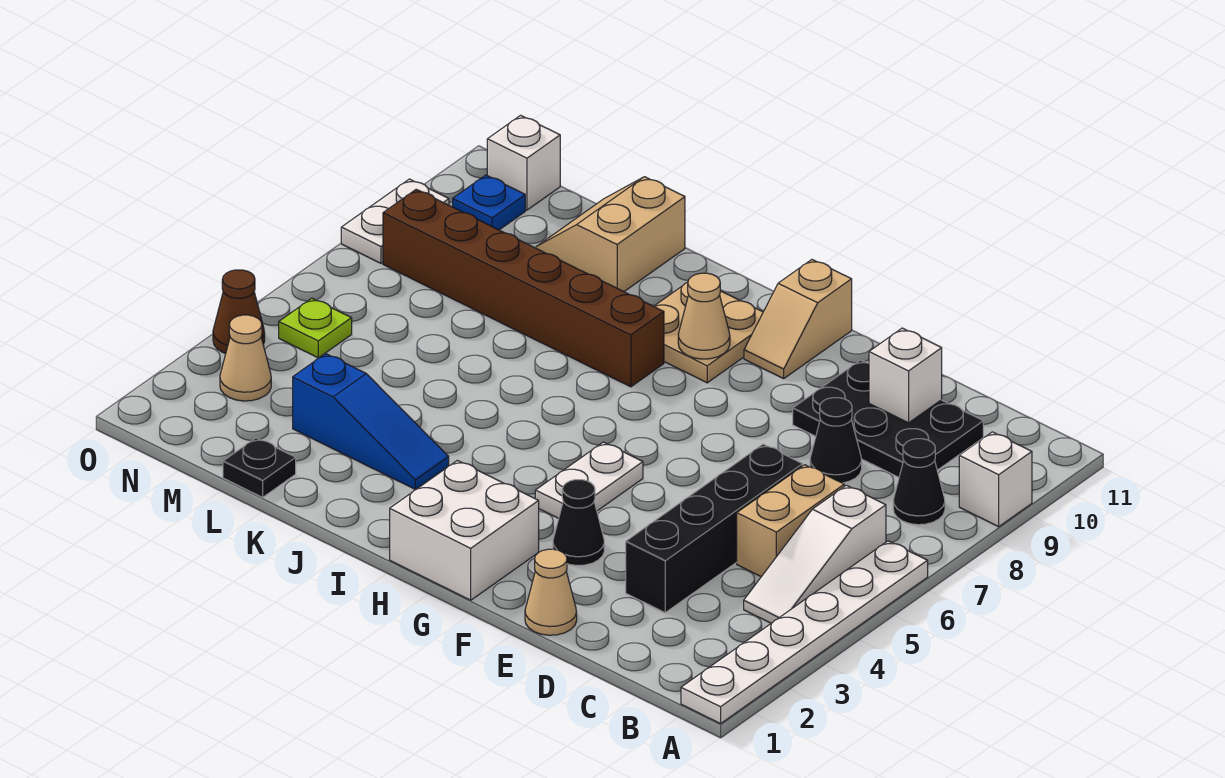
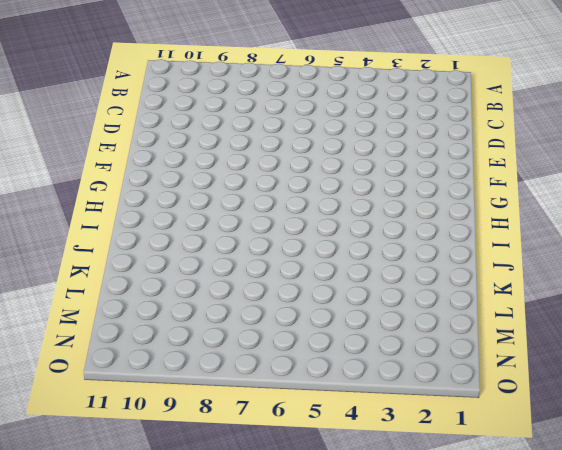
none -> white 1x6 plate [681,541,928,724]
none -> white 1x1 brick [959,432,1032,527]
none -> white 1x3 slope [744,485,886,623]

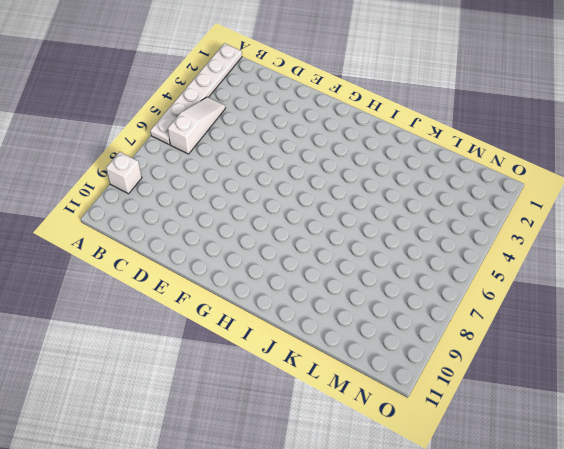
none -> black 1x1 cone [893,439,945,525]
none -> tan 1x2 brick [737,465,844,577]
none -> black 2x3 plate [793,360,983,477]

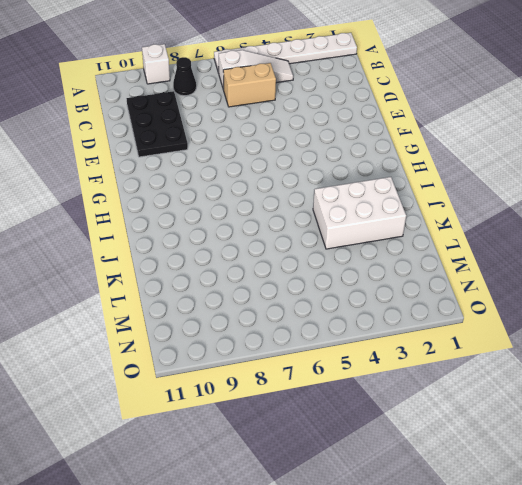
white 2x3 brick [313,177,406,249] -> blue 1x3 slope [293,354,449,489]
none -> black 1x4 brick [626,444,803,613]
none -> black 1x1 cone [810,398,862,483]
none -> tan 1x1 cone [525,549,577,635]

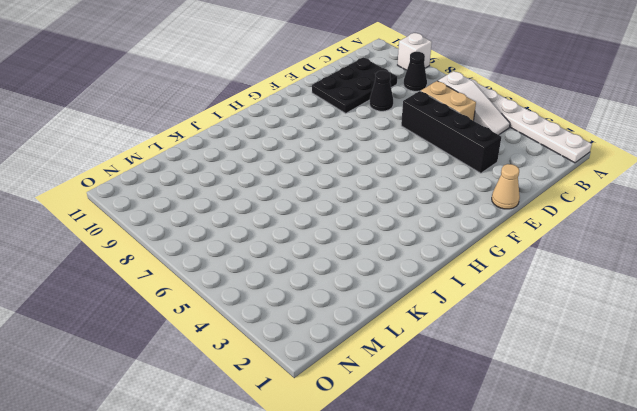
none -> black 1x1 cone [553,480,604,565]
none -> white 2x2 brick [390,460,539,600]
none -> white 1x2 plate [535,442,643,518]

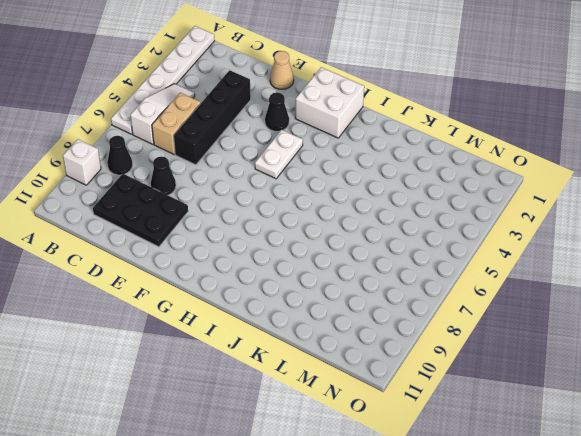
none -> tan 1x2 slope [744,260,852,379]
none -> tan 2x2 plate [654,282,763,383]
none -> brown 1x6 brick [383,189,664,387]

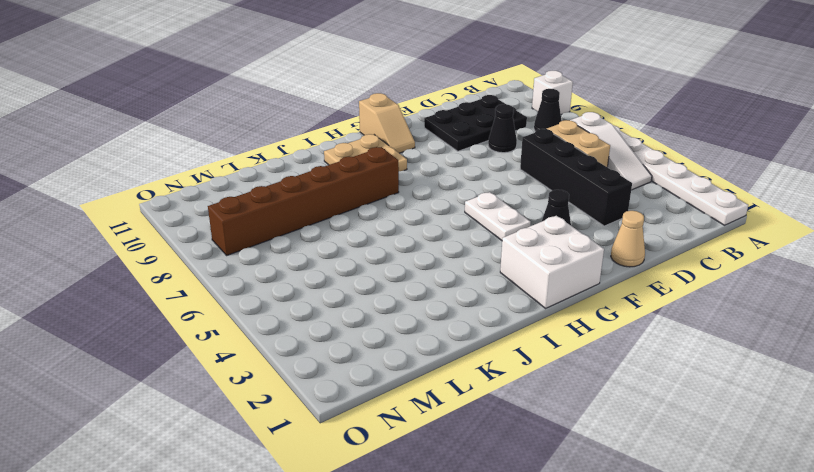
none -> blue 1x3 slope [293,354,449,489]
none -> tan 2x2 slope [536,177,685,292]
none -> black 1x1 plate [223,438,296,497]

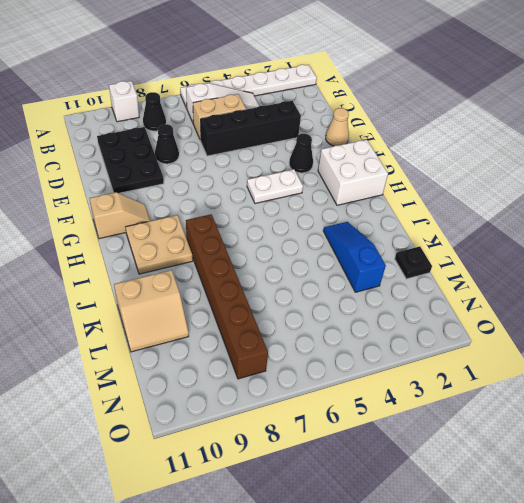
none -> tan 1x1 cone [220,315,271,401]
none -> lime 1x1 plate [279,298,352,358]
none -> blue 1x1 plate [453,175,525,230]

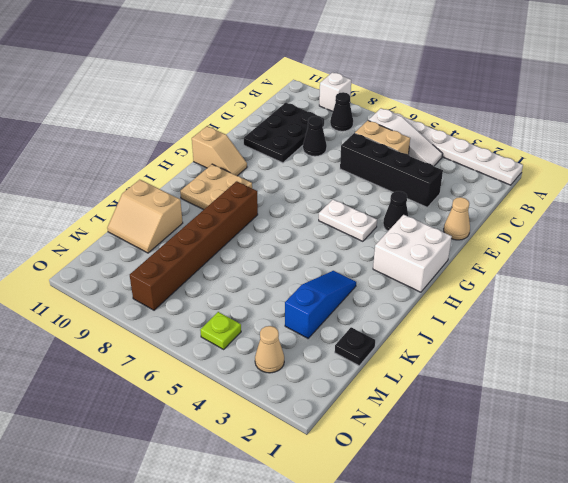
none -> blue 1x1 plate [453,175,525,230]
none -> white 1x1 brick [487,115,560,210]
none -> brown 1x1 cone [213,270,265,353]

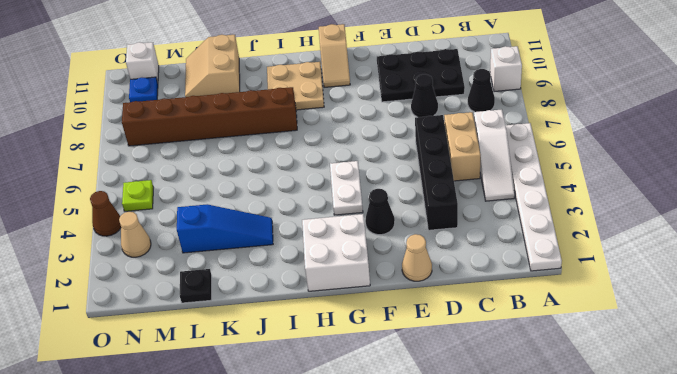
none -> white 1x2 plate [341,179,449,263]
none -> white 1x1 brick [869,328,942,423]
none -> tan 1x1 cone [678,273,730,359]

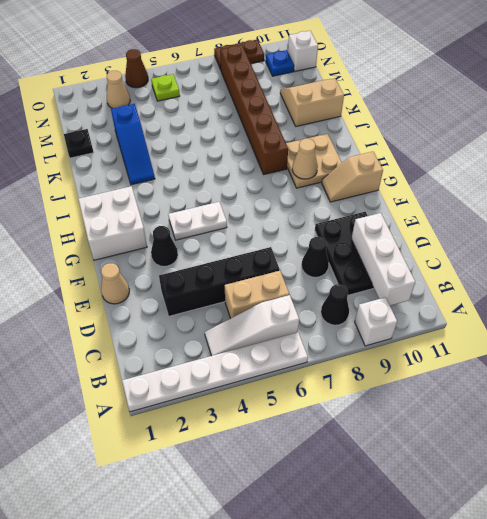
white 1x3 brick [351,213,415,306] -> white 1x1 brick [869,328,942,423]
brown 1x2 plate [214,40,264,70] -> white 1x2 plate [341,179,449,263]

